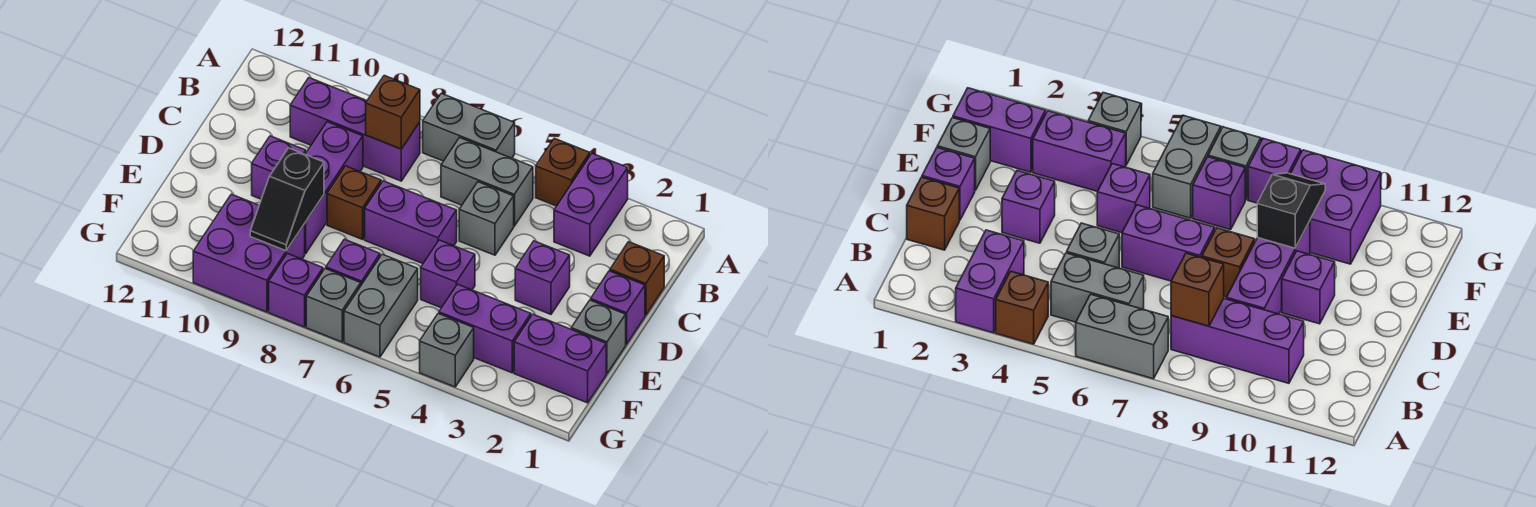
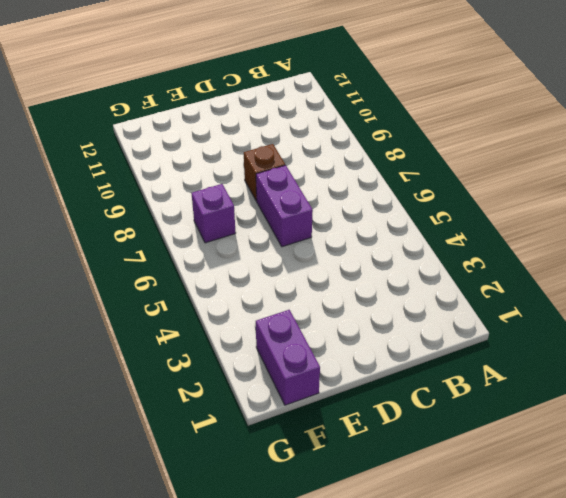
none -> purple 1x2 brick [554,153,628,256]
none -> brown 1x1 brick [536,138,590,206]
none -> grey 1x2 brick [423,93,515,161]

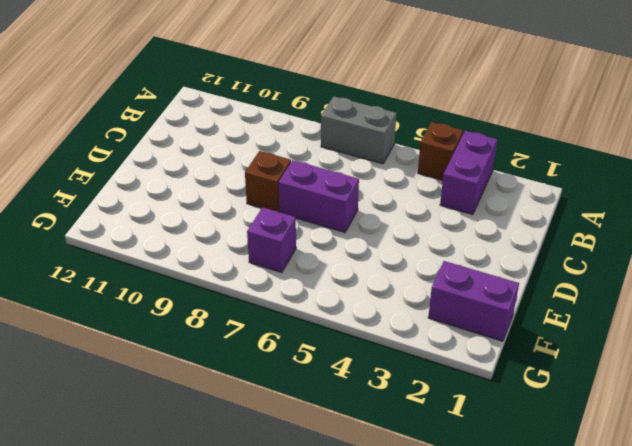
none -> grey 1x2 brick [441,138,533,226]
none -> purple 1x3 brick [290,78,420,181]
none -> brown 1x1 brick [610,242,664,315]

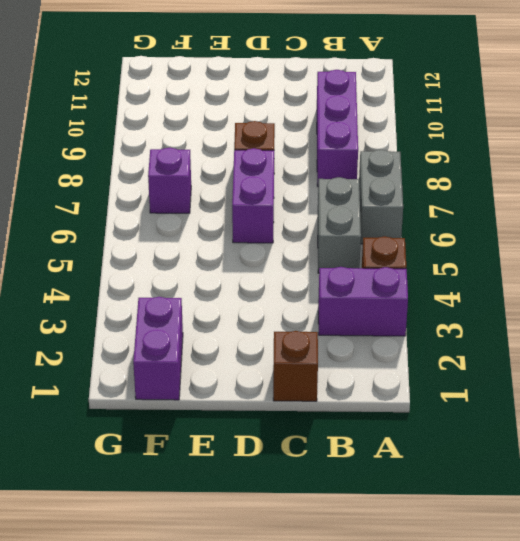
none -> grey 1x1 brick [459,182,514,255]
none -> purple 1x3 brick [305,122,363,254]
none -> purple 1x1 brick [591,271,645,345]

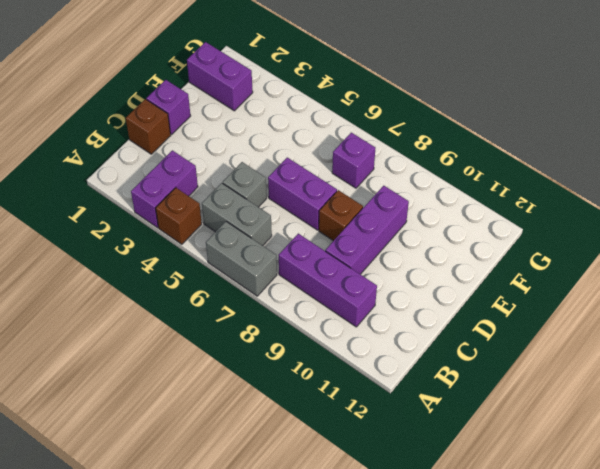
none -> purple 1x1 brick [515,241,570,314]
none -> purple 1x1 brick [252,136,306,199]
none -> grey 1x1 brick [571,300,626,374]

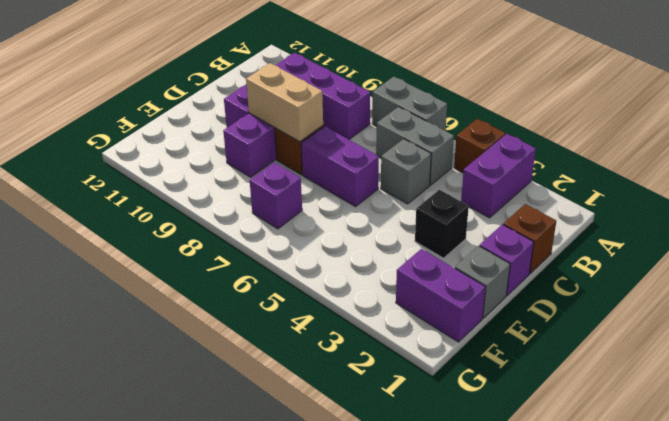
black 1x1 brick [415,190,469,258] -> purple 1x1 brick [515,241,570,314]
tan 1x2 brick [246,63,323,142] -> none
none -> purple 1x1 brick [421,240,475,308]
none -> purple 1x2 brick [439,284,531,373]
none -> grey 1x2 brick [344,254,418,357]

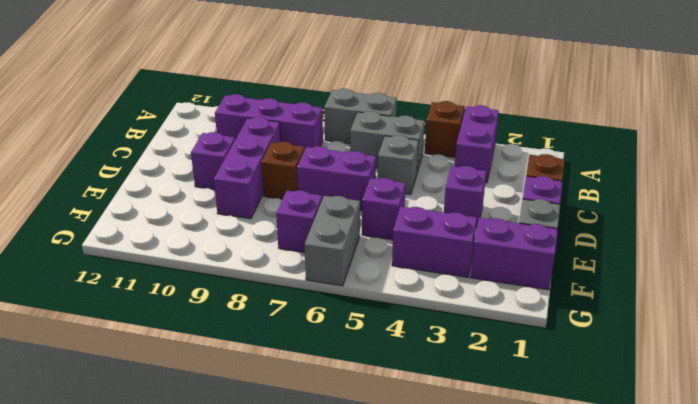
none -> purple 2x2 brick [193,194,305,312]
none -> grey 1x1 brick [420,314,474,387]
none -> grey 1x1 brick [306,269,361,342]

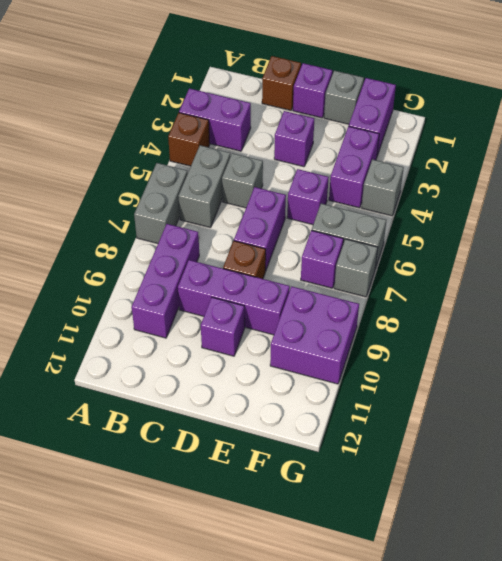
none -> purple 1x1 brick [269,253,323,327]
none -> brown 1x1 brick [366,75,420,149]
none -> black 1x2 slope [250,148,324,251]

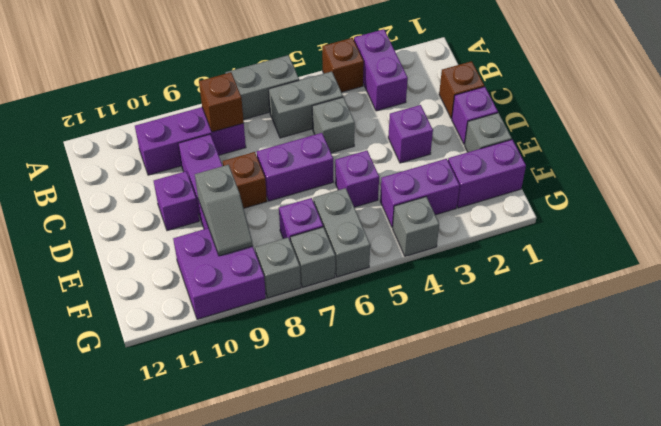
grey 1x2 slope [195,165,253,256] -> black 1x2 slope [250,148,324,251]
grey 1x1 brick [255,237,301,298] -> purple 1x1 brick [269,253,323,327]

